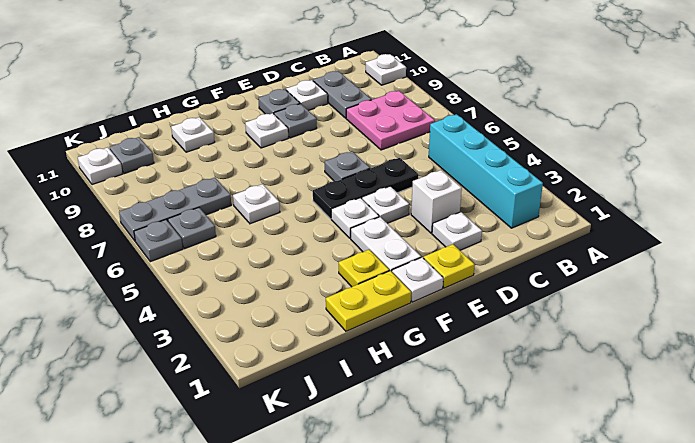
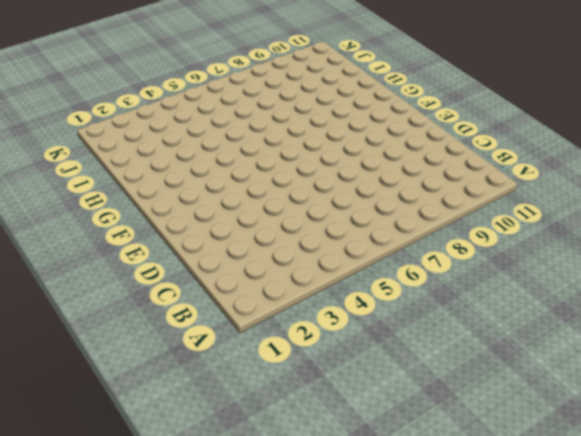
none -> white 1x1 plate [366,54,406,85]
none -> cyan 1x4 brick [429,114,543,228]
none -> pink 2x2 plate [346,91,435,150]

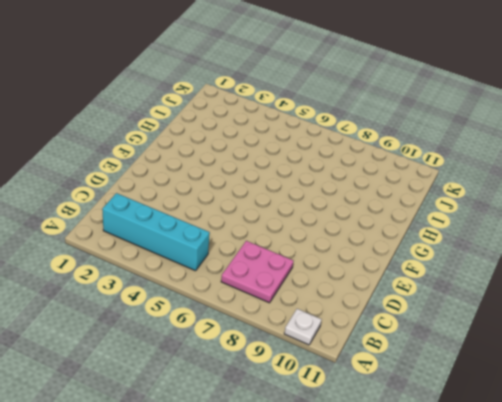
none -> grey 1x2 plate [313,71,371,118]
none -> white 1x1 plate [432,212,482,250]
none -> white 1x1 brick [411,170,462,233]

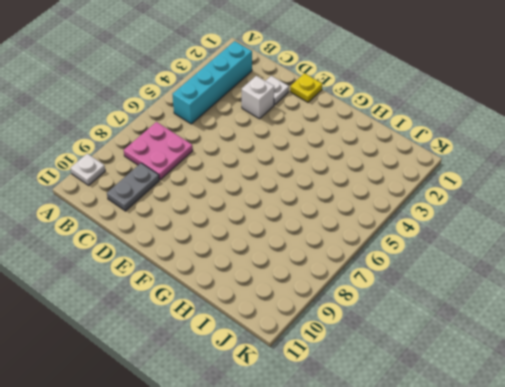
none -> black 1x3 plate [313,158,418,219]
none -> white 1x1 plate [286,80,328,110]
none -> white 1x1 plate [362,186,409,223]

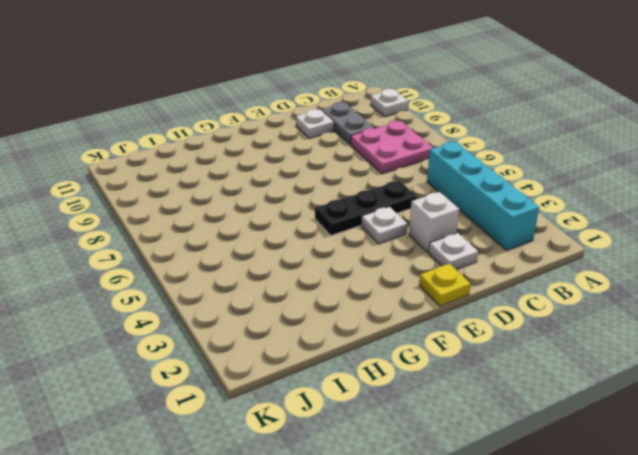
none -> grey 1x1 plate [325,151,370,181]
none -> grey 1x1 plate [274,104,317,138]
none -> grey 1x1 plate [258,89,300,114]

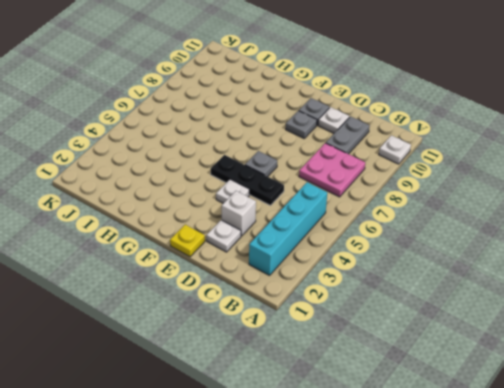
none -> white 1x1 plate [392,257,443,302]
none -> white 1x2 plate [351,217,421,272]
none -> white 1x1 plate [331,198,379,238]

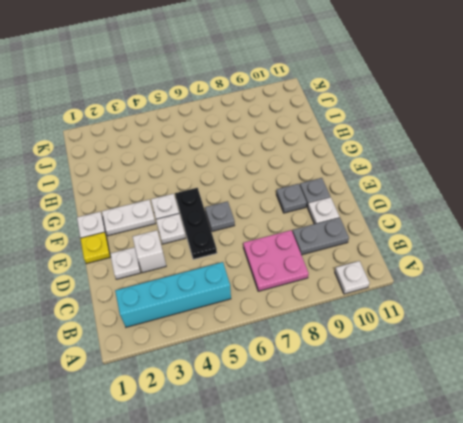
none -> white 1x1 plate [245,113,288,148]
none -> yellow 1x2 plate [326,271,411,331]
none -> yellow 1x1 plate [339,250,389,287]

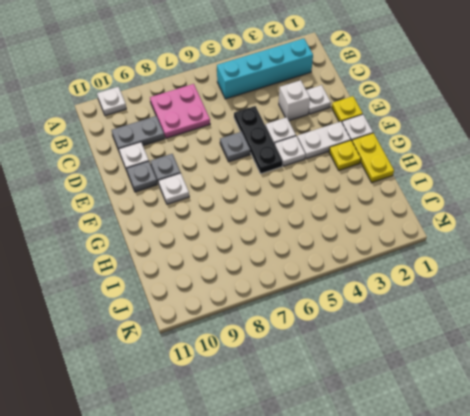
none -> white 1x1 plate [233,184,280,224]
none -> white 1x1 plate [171,117,215,152]
none -> grey 1x3 plate [119,178,231,241]

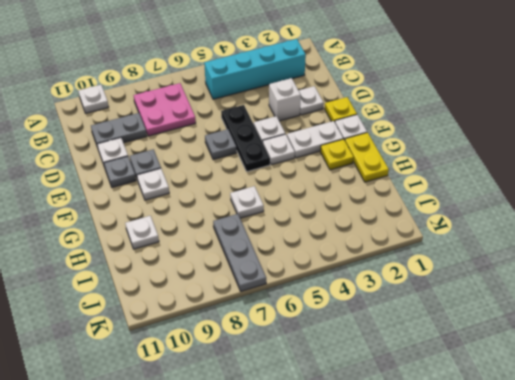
none -> grey 1x1 plate [168,208,216,249]
none -> grey 1x1 plate [110,137,154,174]
none -> grey 1x1 plate [134,220,183,262]

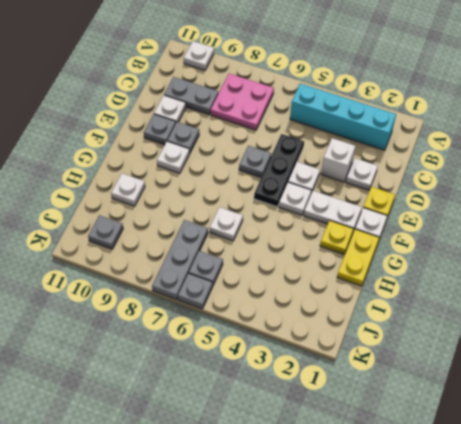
none -> white 1x1 plate [78,147,123,185]

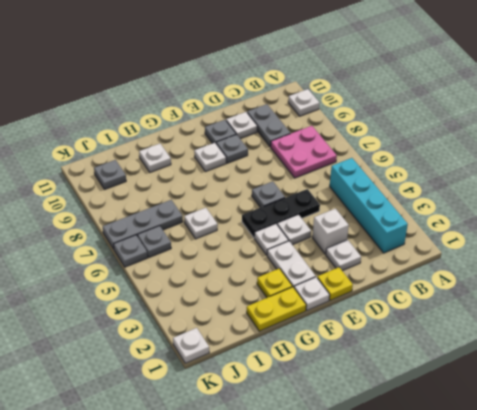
white 1x1 plate [173,328,209,363] -> white 1x1 plate moved to [78,147,123,185]

